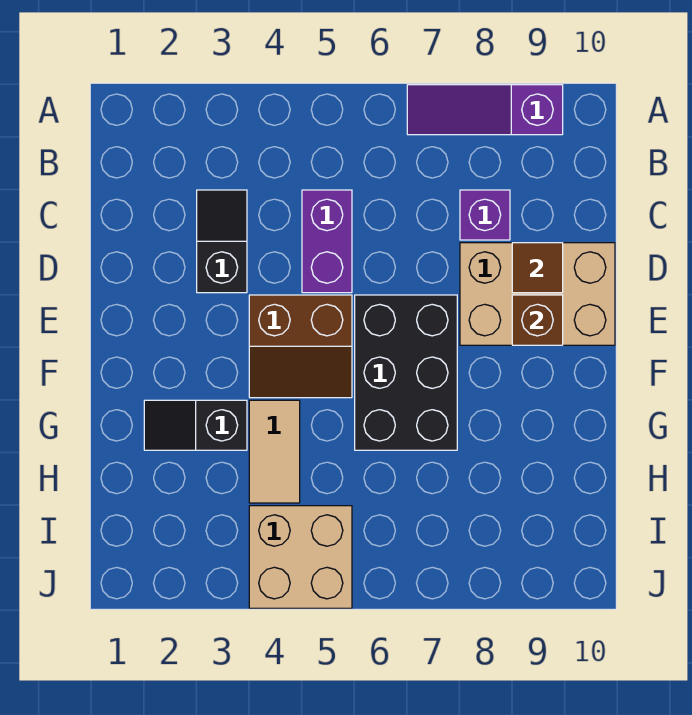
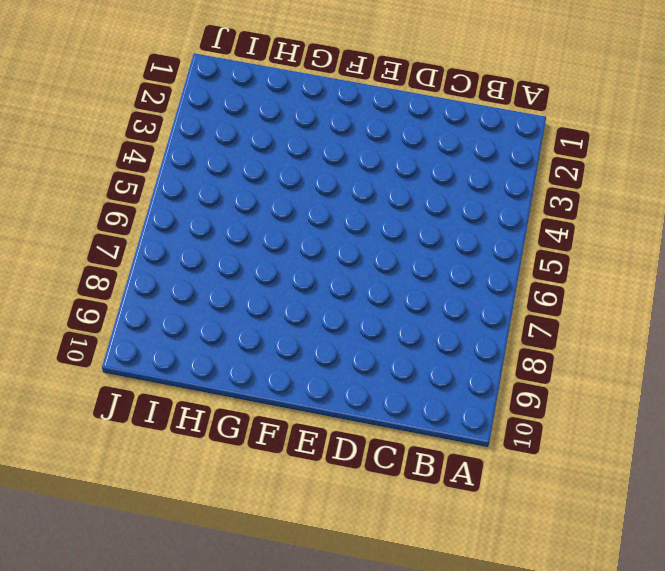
none -> purple 1x3 slope [407,85,563,135]
none -> black 1x2 slope [197,190,247,293]
none -> purple 1x2 brick [302,190,352,293]

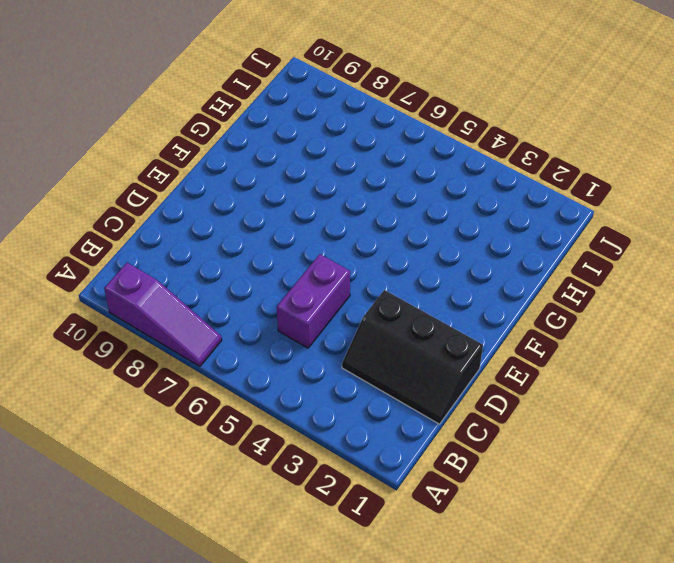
black 2x3 slope [342,290,483,424] -> black 1x2 slope [197,190,247,293]
none -> purple 1x1 brick [460,190,510,240]
none -> tan 2x3 brick [460,243,615,345]
none -> brown 2x2 slope [249,295,352,398]

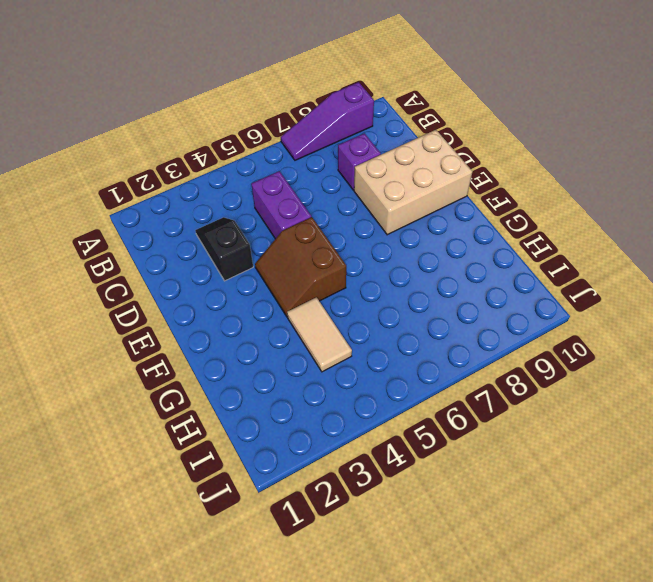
brown 2x2 slope [255,217,346,317] -> brown 2x2 slope turned to [249,295,352,398]
none -> black 2x3 brick [355,295,457,450]
none -> black 1x2 slope [144,400,247,450]
none -> tan 2x2 brick [249,506,352,608]

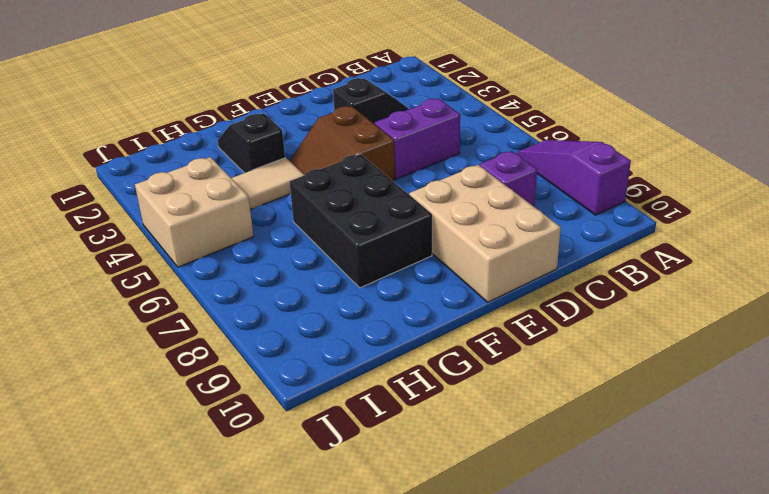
black 2x3 brick [290,154,432,288] -> black 2x3 brick turned to [355,295,457,450]
none -> brown 1x1 tile [512,243,563,293]
none -> brown 1x1 brick [512,295,563,345]

